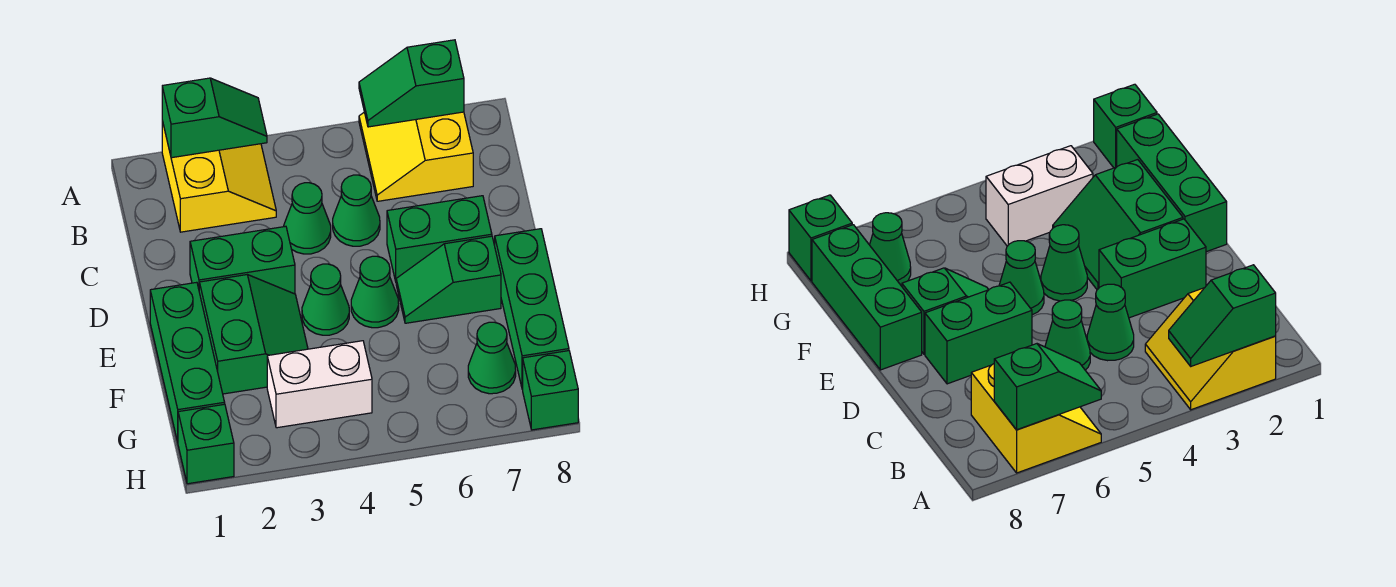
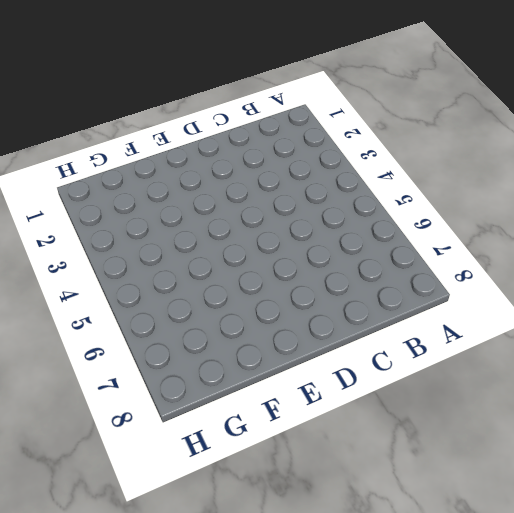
none -> yellow 2x2 slope [162,121,276,232]
none -> yellow 2x2 slope [359,112,473,201]
none -> green 1x1 cone [283,183,331,254]

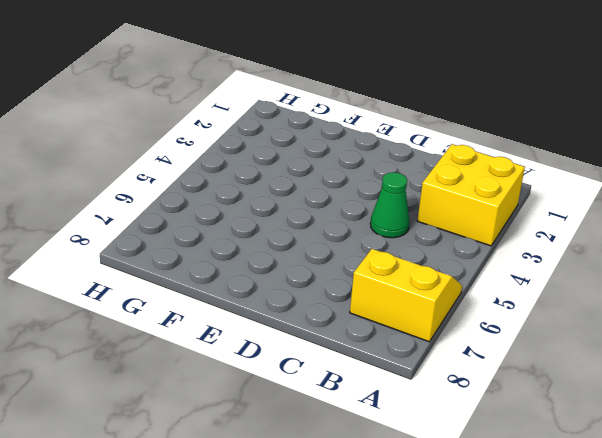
yellow 2x2 brick [417,144,525,246] -> yellow 2x2 slope [162,121,276,232]
none -> green 1x1 cone [333,175,380,246]
none -> green 1x2 brick [190,226,295,294]
none -> green 1x2 brick [387,196,492,281]

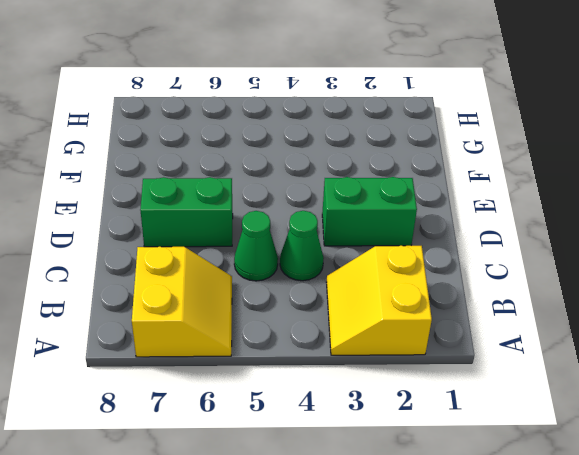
none -> green 1x3 brick [150,282,225,442]
none -> green 2x2 slope [199,275,308,394]
none -> green 1x1 cone [302,264,349,335]

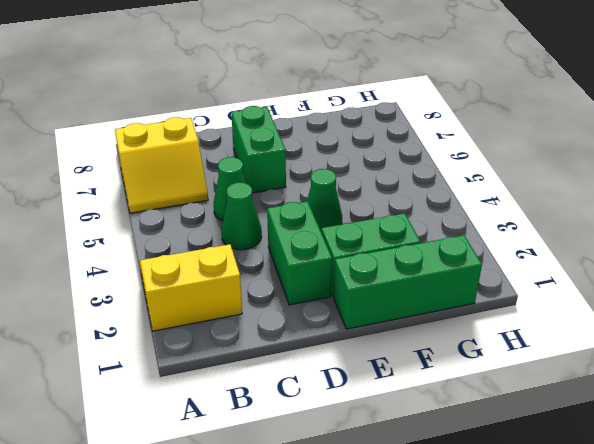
none -> green 1x1 cone [351,256,399,328]
none -> green 1x2 slope [396,236,501,323]
none -> green 1x3 brick [495,229,569,389]

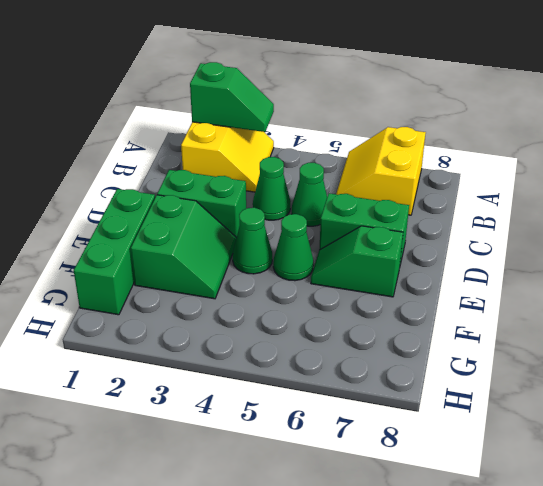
none -> green 1x3 brick [495,229,569,389]
none -> white 1x2 brick [267,341,372,428]
none -> green 1x1 cone [468,322,516,394]

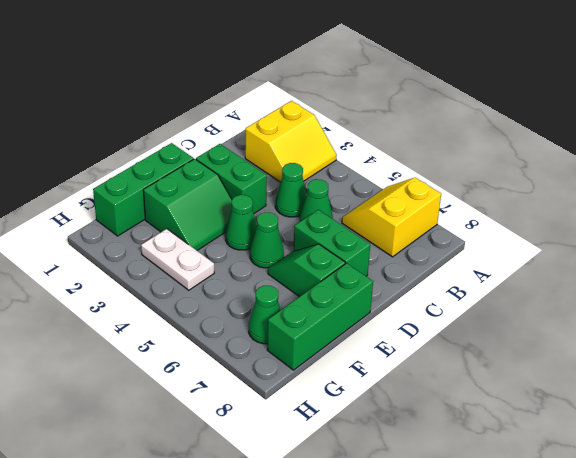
white 1x2 plate [141,229,214,290] -> white 1x2 brick [267,341,372,428]
none -> green 1x1 brick [178,404,234,484]
none -> green 1x1 brick [523,351,578,430]
none -> green 1x2 slope [162,78,267,158]

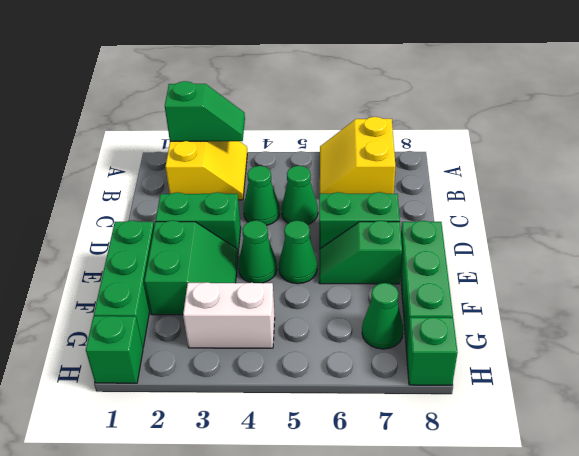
none -> green 1x2 slope [359,40,464,127]

